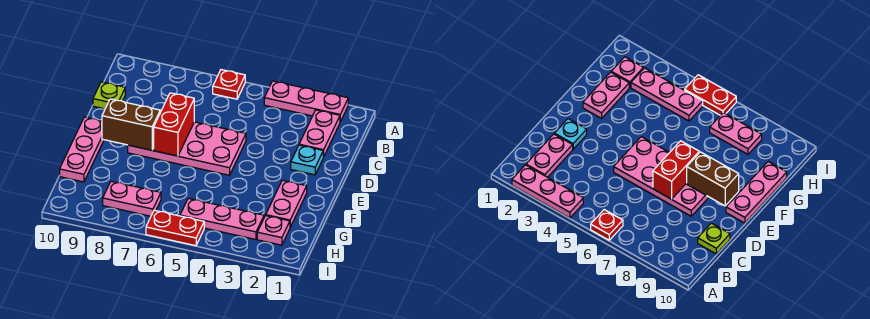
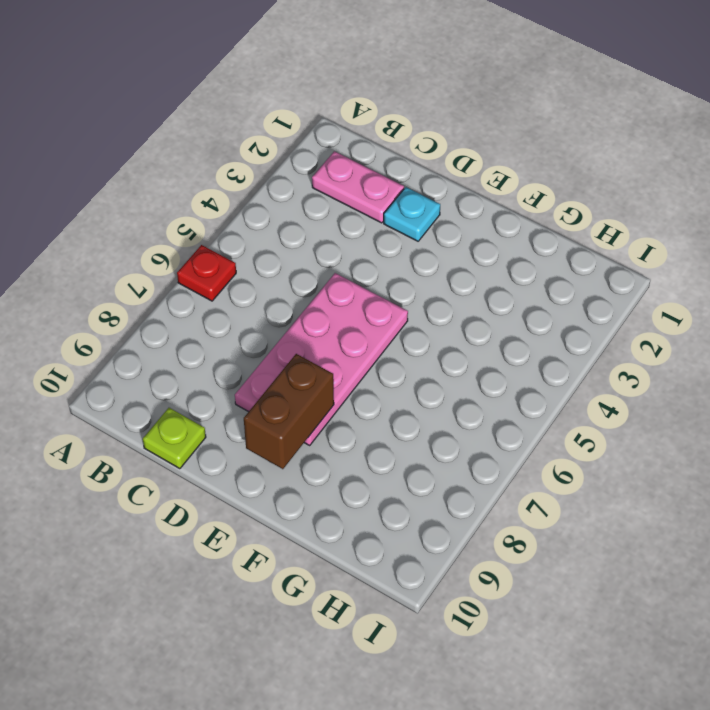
none -> pink 1x3 plate [264,81,348,122]
none -> pink 1x3 plate [60,117,104,182]
none -> pink 1x2 plate [266,180,307,227]

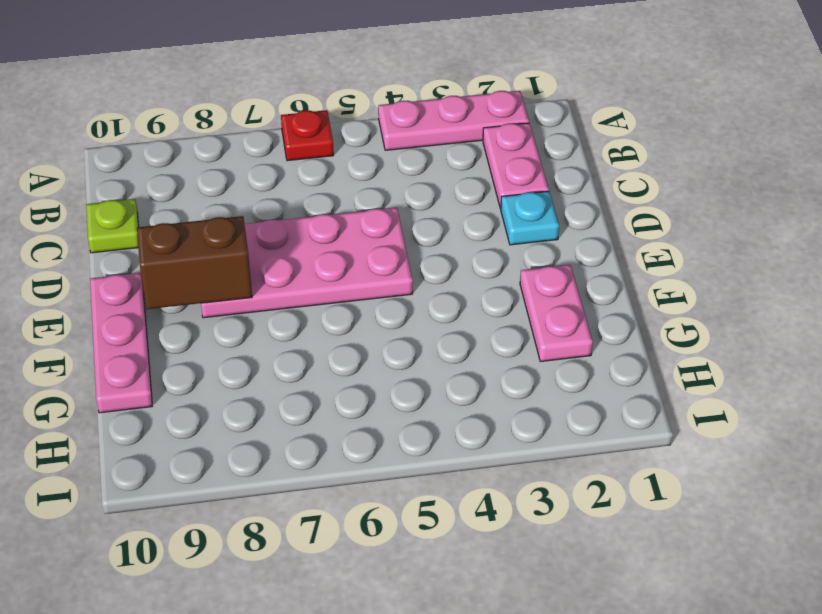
none -> pink 1x1 plate [257,216,290,245]
none -> pink 1x3 plate [180,198,264,239]
none -> pink 1x2 plate [103,181,161,216]

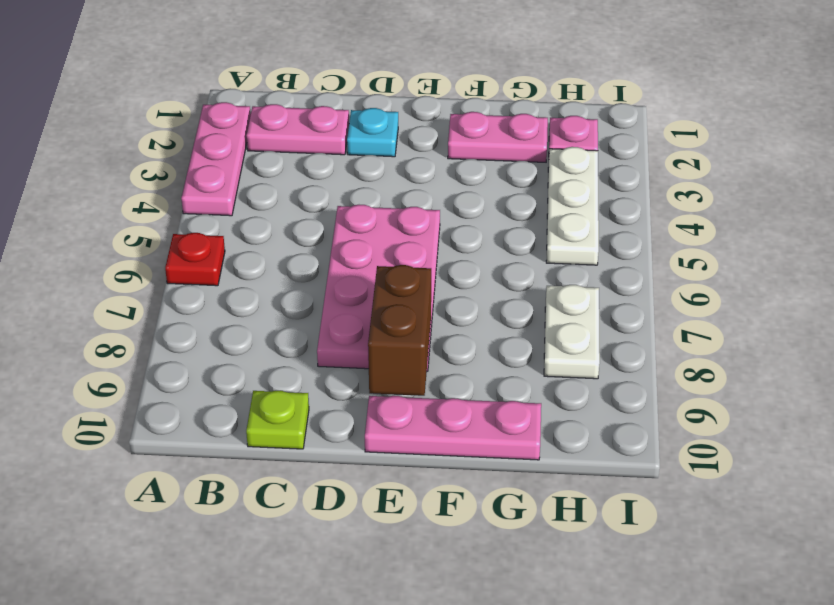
white 1x3 plate [546,147,599,265] -> pink 1x3 plate [180,198,264,239]
white 1x2 plate [544,285,600,379] -> pink 1x2 plate [103,181,161,216]
none -> red 1x2 plate [146,210,204,246]
none -> red 1x2 brick [154,93,194,156]

